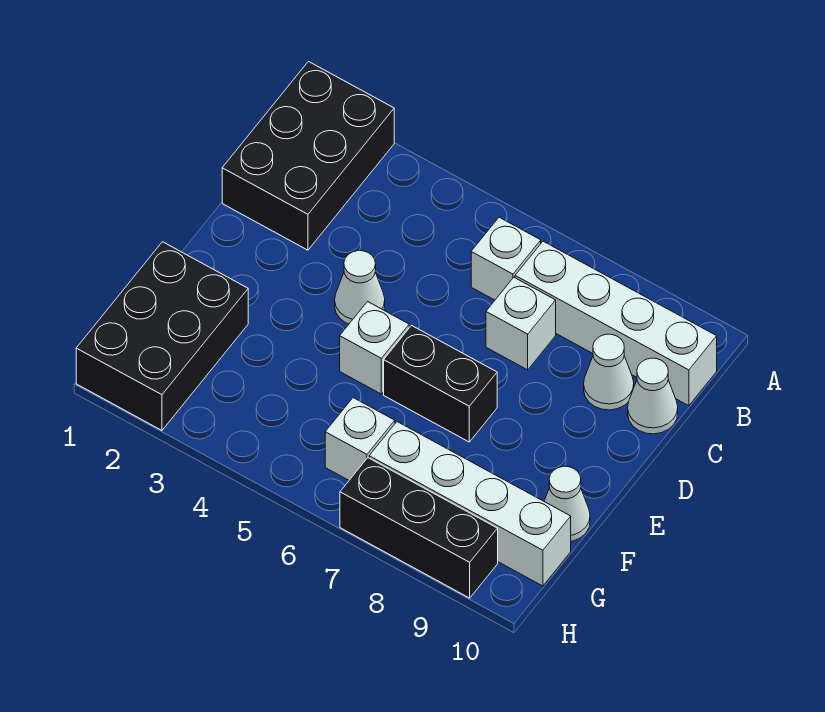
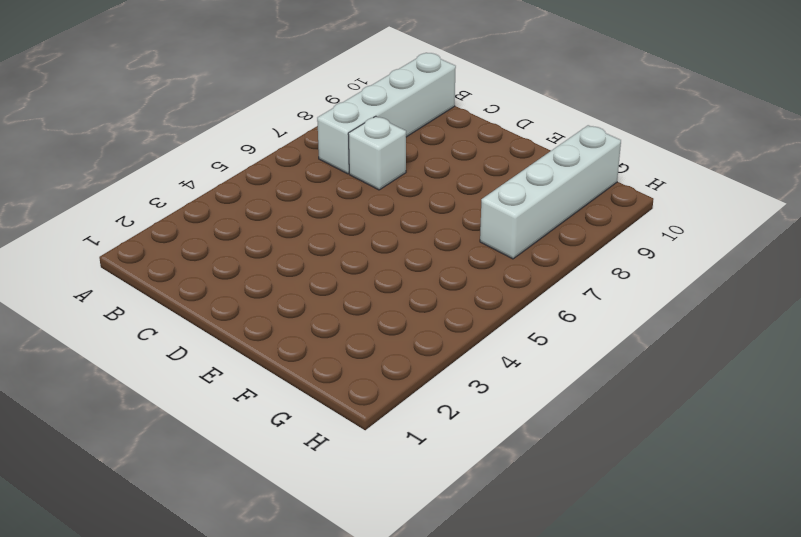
none -> black 2x3 brick [222,62,394,250]
none -> white 1x1 brick [471,217,541,300]
none -> white 1x1 cone [584,334,634,410]

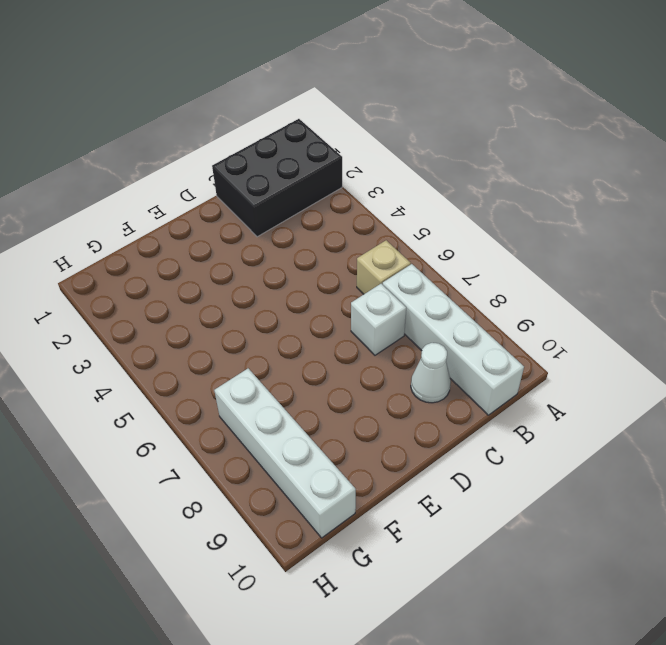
tan 1x1 brick [357,240,411,294] -> white 1x1 brick [471,217,541,300]
none -> white 1x1 cone [628,358,678,434]
none -> white 1x1 cone [335,251,385,324]
none -> white 1x1 brick [340,302,409,394]

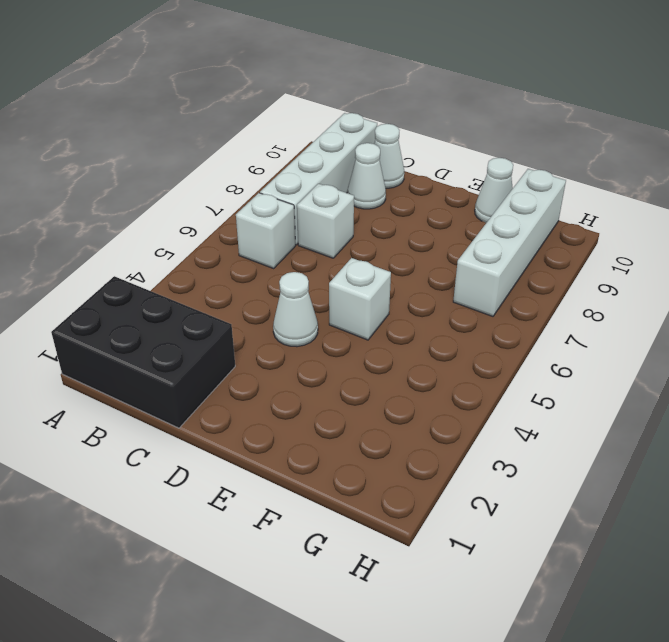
none -> black 1x2 brick [384,326,497,442]
none -> black 2x3 brick [76,242,248,430]
none -> white 1x1 brick [325,398,395,480]

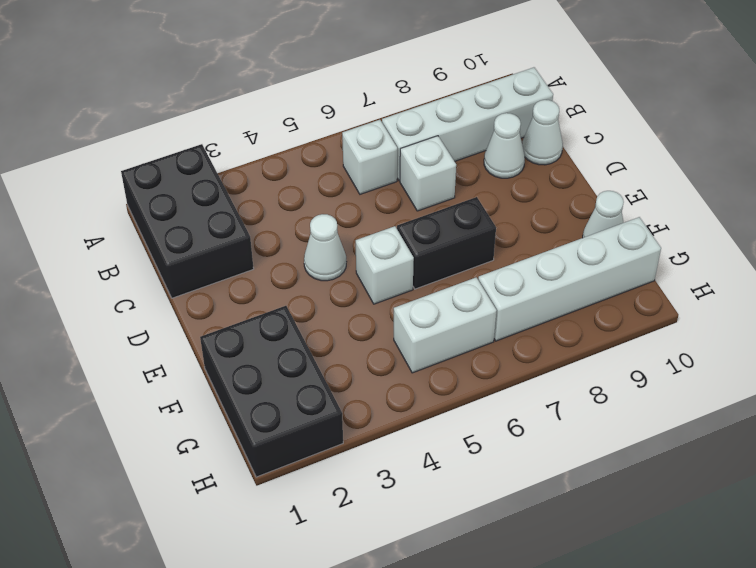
white 1x2 brick [394,277,497,373] -> white 1x1 brick [325,398,395,480]
none -> black 1x3 brick [340,458,498,598]

